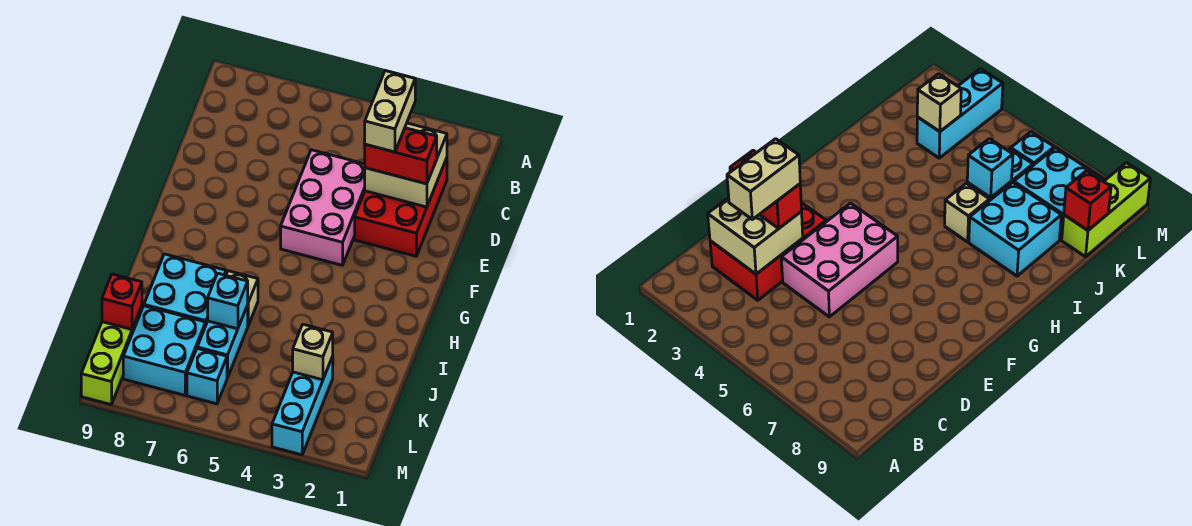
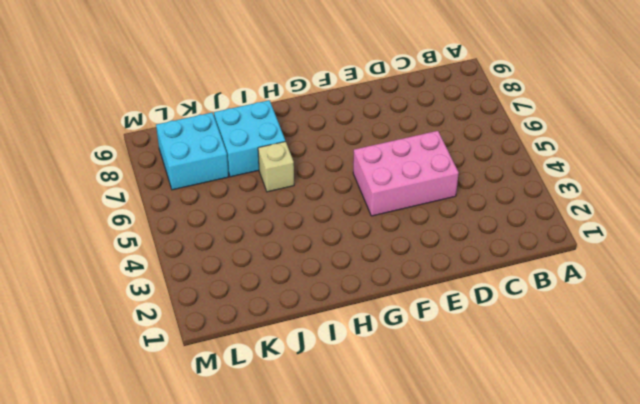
none -> red 2x3 brick [355,158,447,256]
none -> cyan 1x2 brick [197,305,248,378]
none -> cyan 1x3 brick [272,357,333,455]

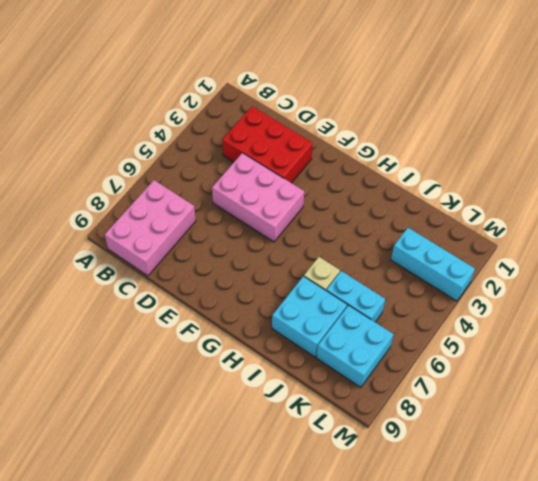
pink 2x3 brick [105,180,196,276] -> none
none -> lime 1x3 brick [81,306,142,404]
none -> cyan 1x1 brick [187,348,227,404]
none -> tan 2x2 brick [365,123,447,207]

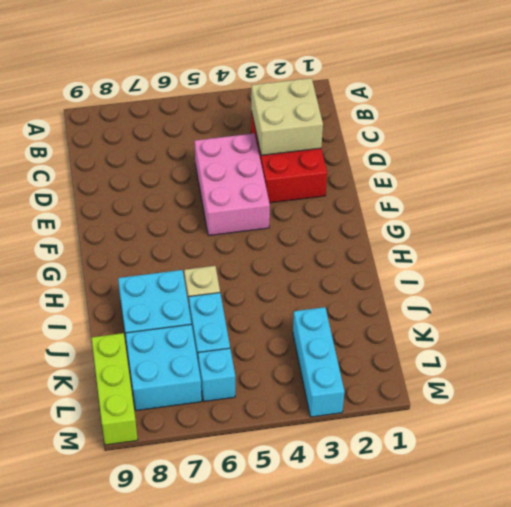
none -> cyan 1x1 brick [208,273,248,329]
none -> tan 1x1 brick [293,324,333,380]
none -> red 1x1 brick [102,274,142,329]

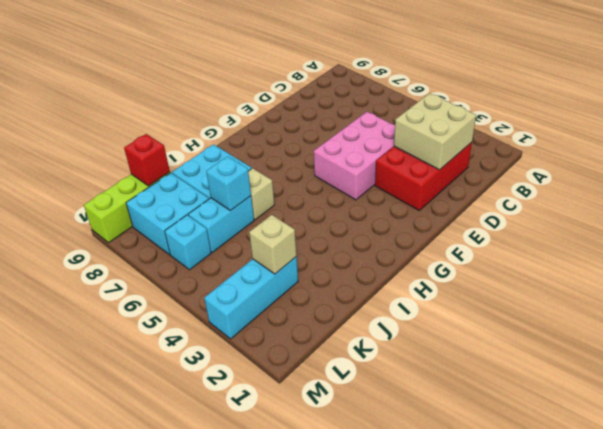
none -> red 1x2 brick [365,128,437,184]
none -> tan 1x2 brick [365,71,415,152]

